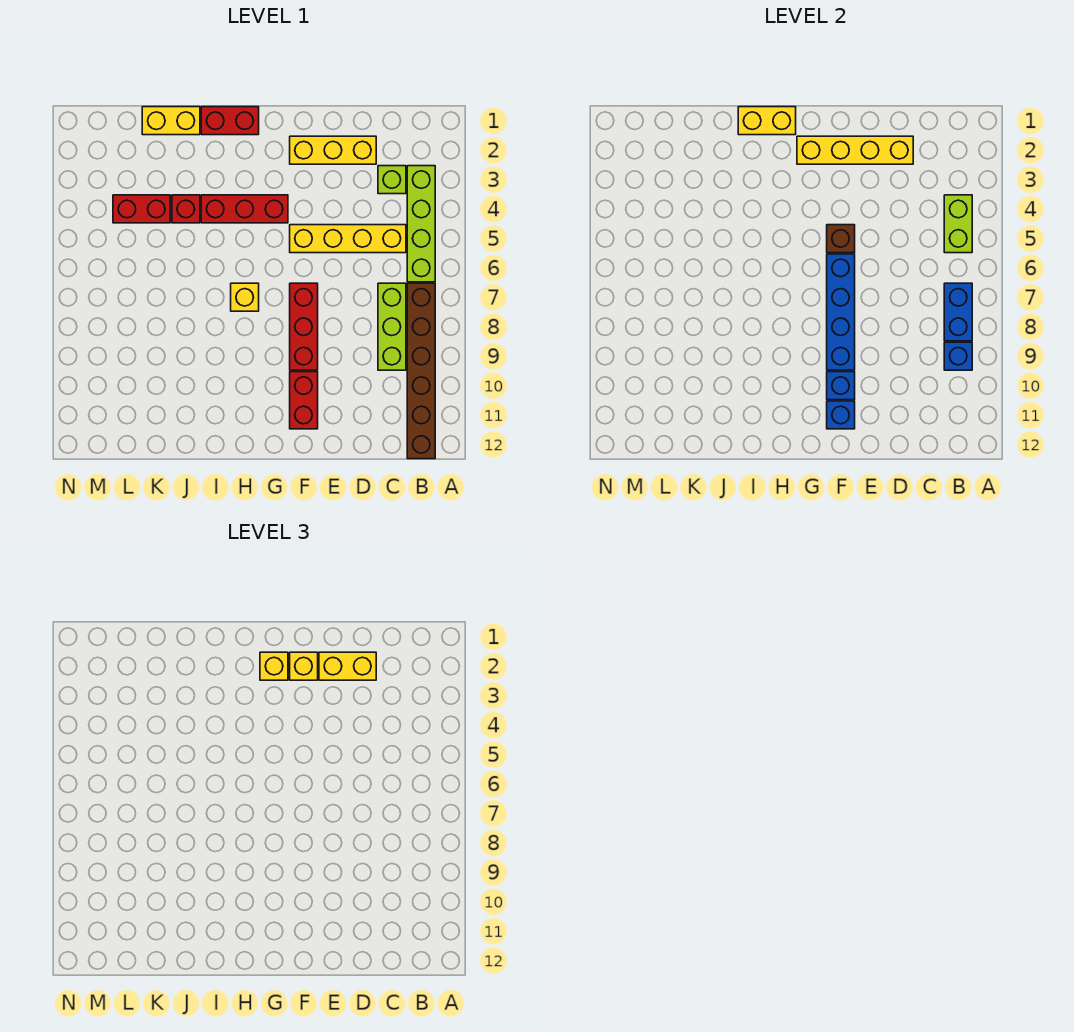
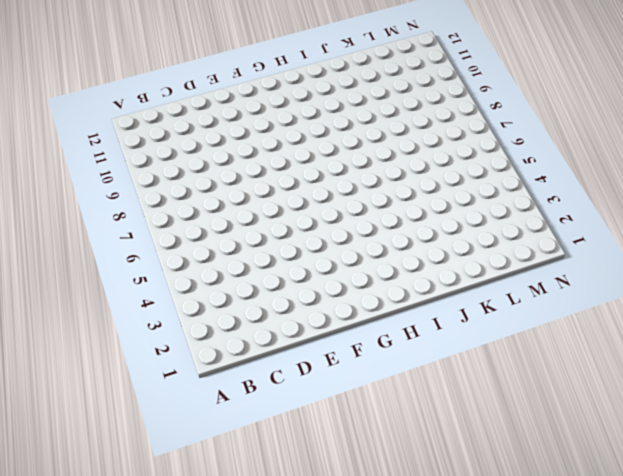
none -> lime 1x4 brick [407,166,435,282]
none -> brown 1x6 brick [407,283,435,459]
none -> lime 1x1 brick [378,166,406,194]

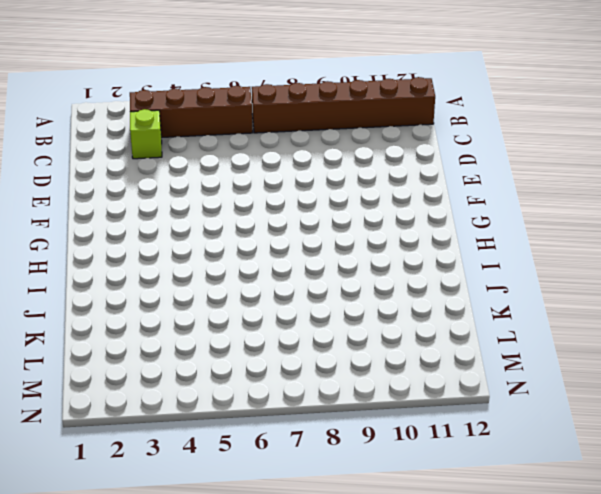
brown 1x4 brick [130,86,253,138] -> lime 1x4 brick [407,166,435,282]
none -> yellow 1x4 brick [290,225,406,253]
none -> lime 1x3 brick [378,283,406,370]
none -> yellow 1x3 brick [290,136,376,164]

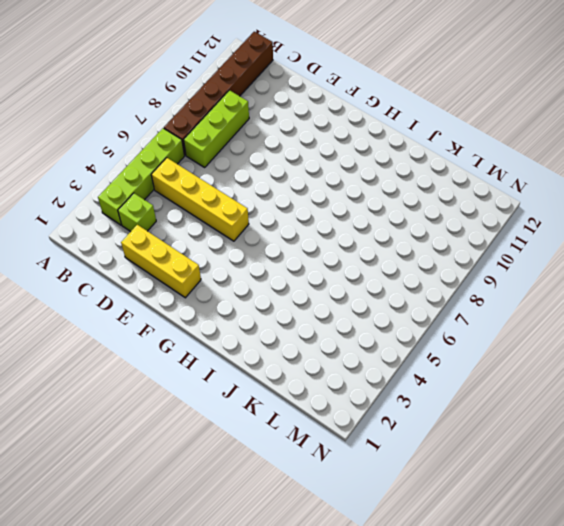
none -> red 1x3 brick [290,283,318,370]
none -> red 1x2 brick [290,372,318,429]
none -> red 1x3 brick [201,195,288,223]

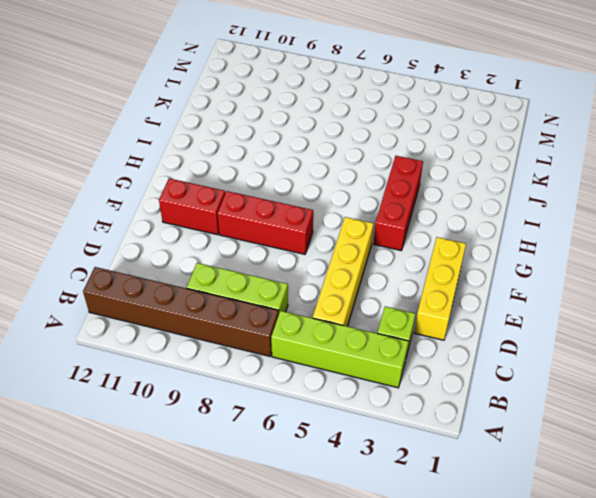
none -> red 1x2 brick [201,107,259,135]
none -> yellow 1x1 brick [231,283,259,311]
none -> yellow 1x2 brick [142,107,200,135]

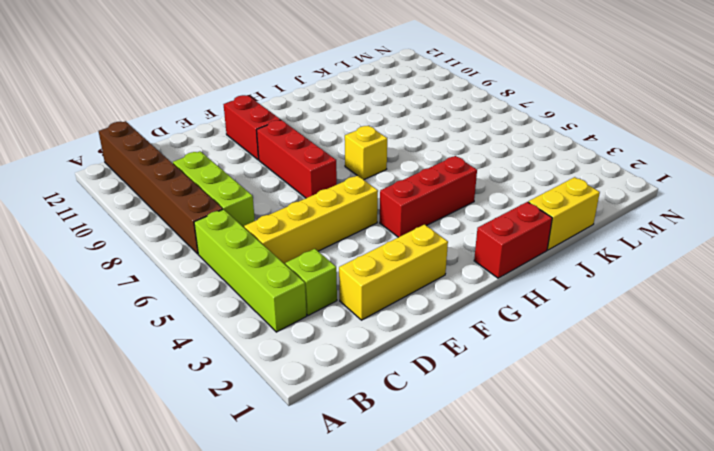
none -> red 1x1 brick [172,195,200,223]
none -> red 1x2 brick [113,195,170,223]
none -> lime 1x2 brick [944,195,972,253]

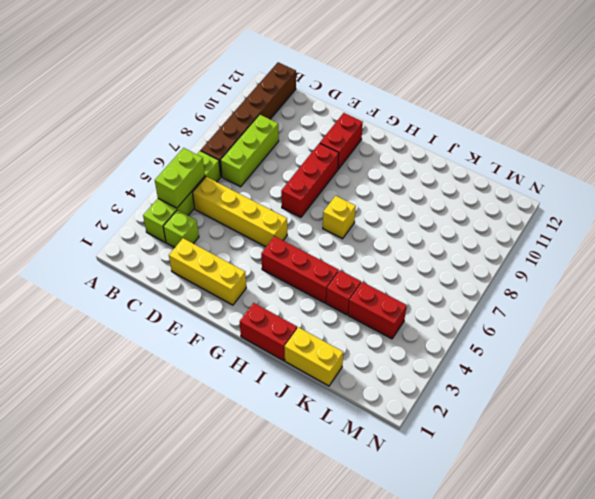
none -> blue 1x2 brick [944,283,972,341]
none -> blue 1x1 brick [944,342,972,370]
none -> yellow 1x4 brick [797,136,913,164]

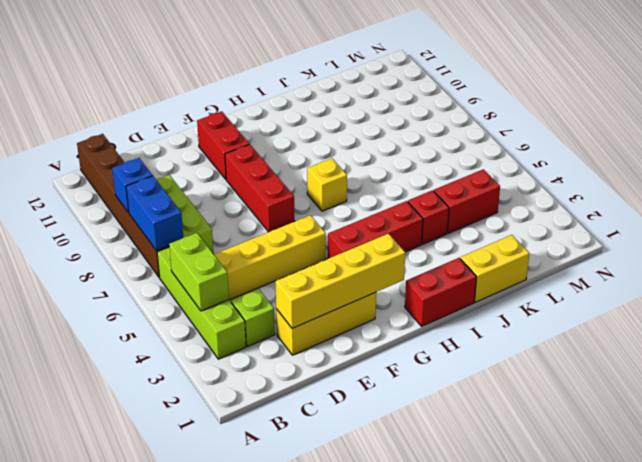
none -> brown 1x1 brick [827,225,855,253]
none -> blue 1x4 brick [827,254,855,370]
none -> blue 1x1 brick [827,372,855,400]

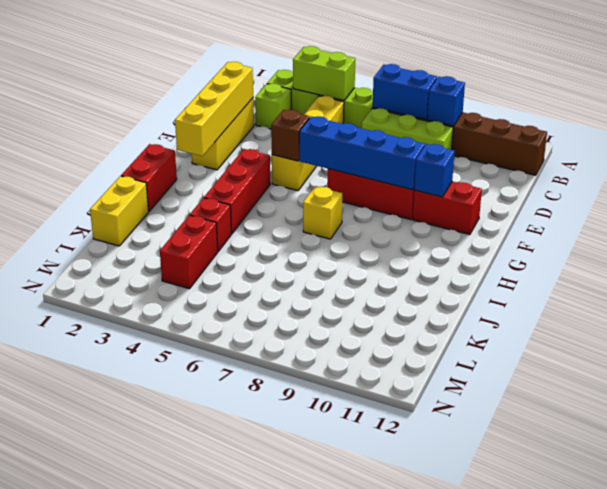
none -> blue 1x1 brick [827,401,855,429]
none -> yellow 1x2 brick [738,107,796,135]
none -> yellow 1x2 brick [319,652,376,680]

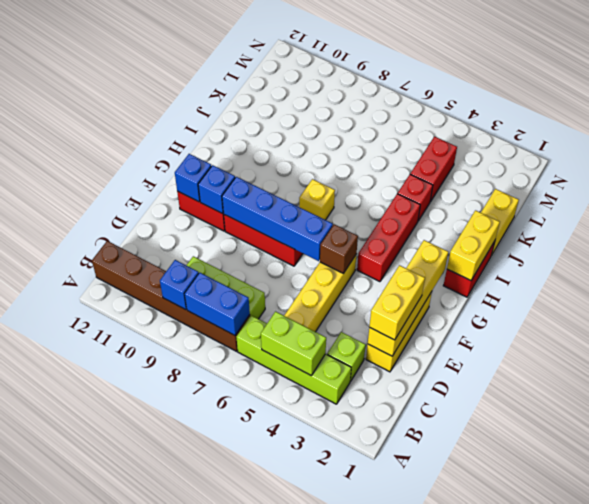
none -> yellow 1x1 brick [290,652,318,680]
none -> yellow 1x1 brick [260,652,288,680]

